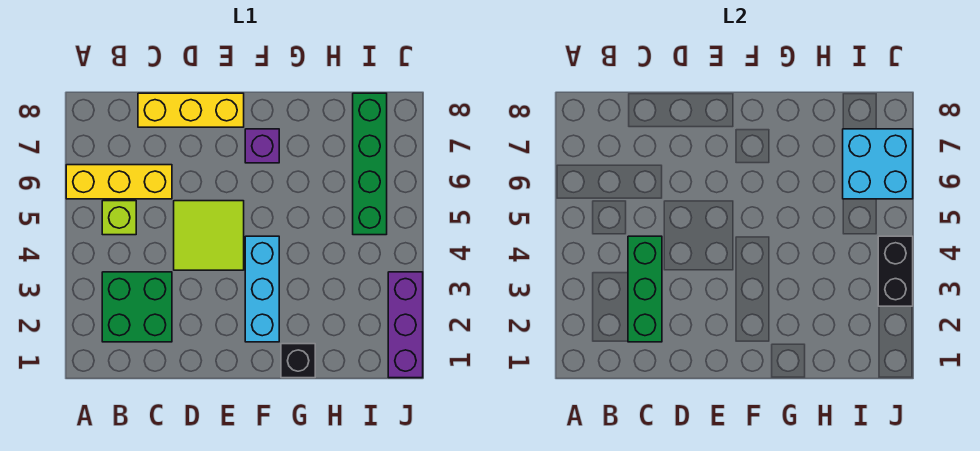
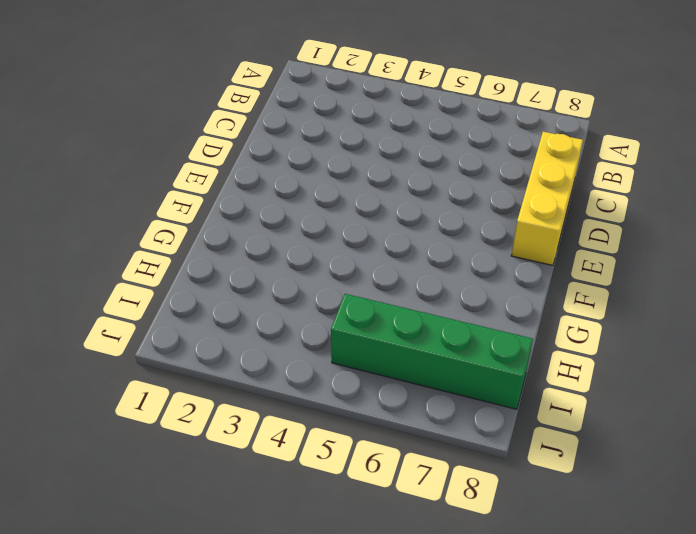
none -> yellow 1x3 brick [66,165,172,199]
none -> green 2x2 brick [102,272,172,342]
none -> lime 1x1 brick [102,201,136,235]

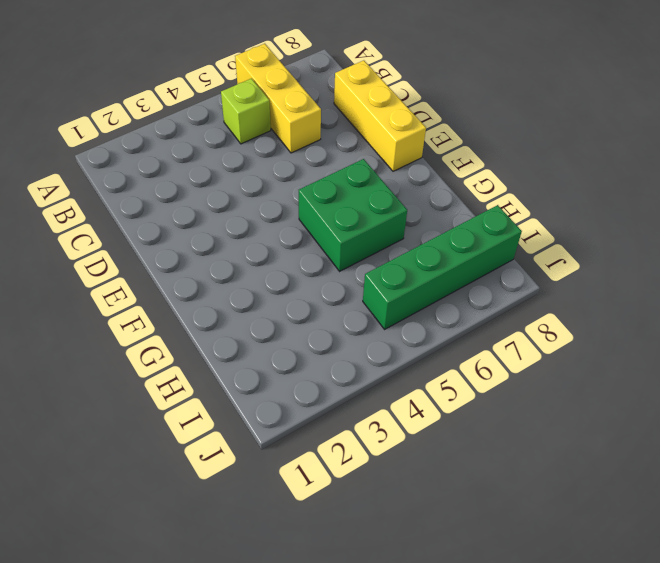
green 2x2 brick [299,159,407,271] -> green 2x2 brick moved to [102,272,172,342]
none -> lime 2x2 tile [174,201,244,270]
none -> cyan 1x3 brick [245,236,279,342]
none -> purple 1x1 brick [245,129,279,163]

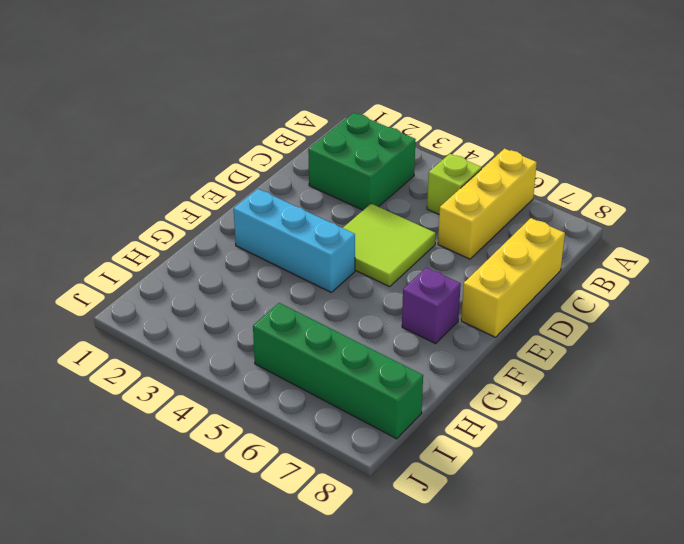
none -> black 1x1 brick [281,344,315,378]
none -> purple 1x3 brick [388,272,423,378]
none -> green 1x3 brick [628,236,662,342]

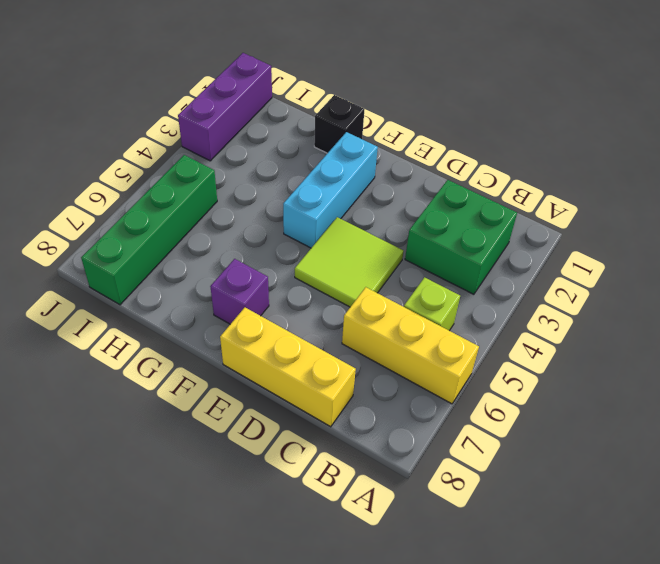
none -> green 1x3 brick [628,236,662,342]
none -> cyan 2x2 brick [843,129,913,199]
none -> black 1x2 brick [878,236,913,306]

